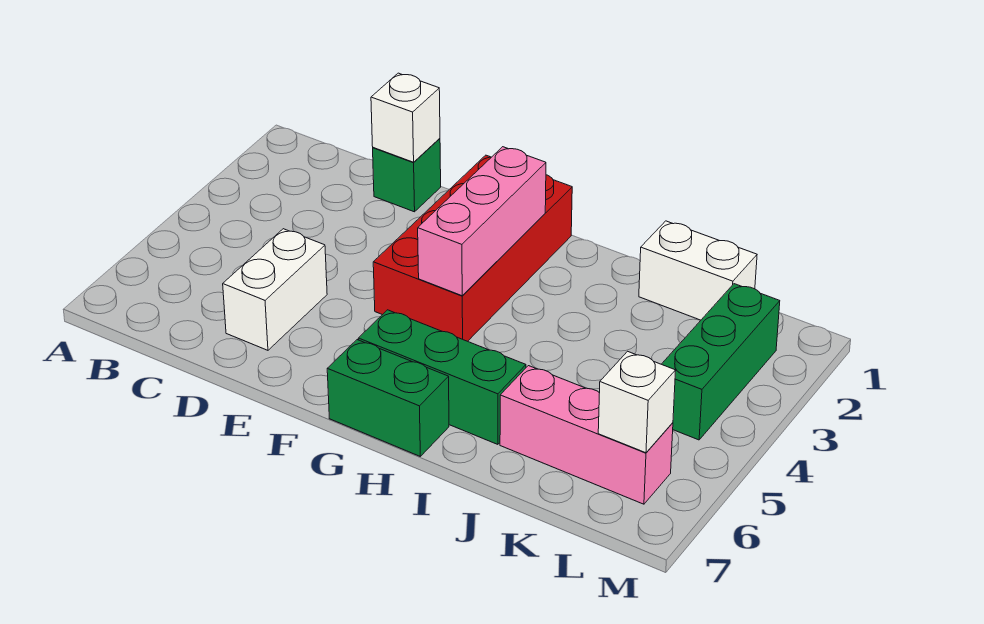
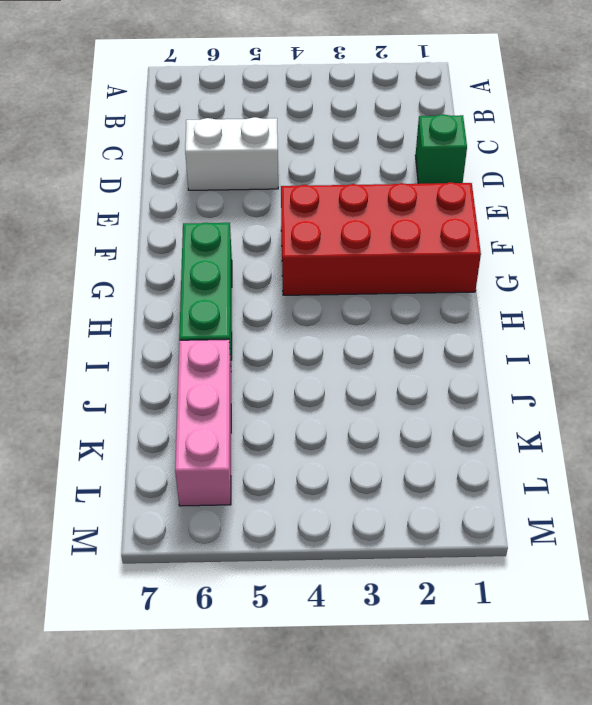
none -> green 1x2 brick [327,340,449,456]
none -> white 1x2 brick [639,221,757,320]

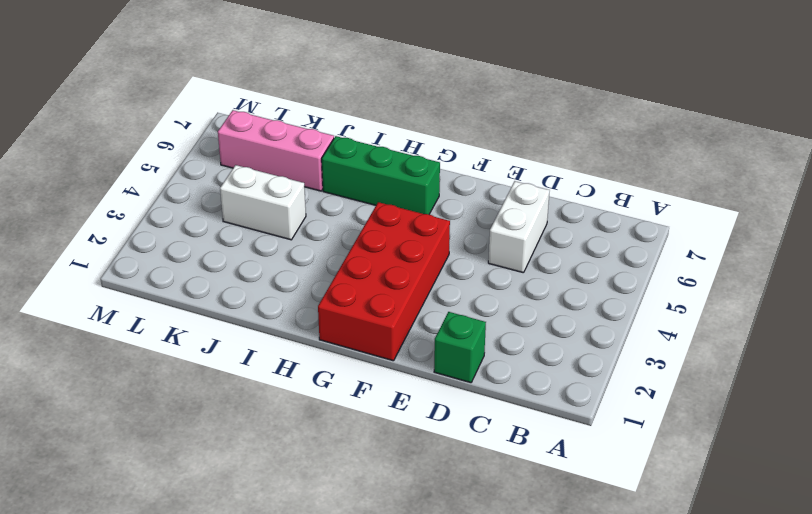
white 1x2 brick [220,165,306,240] -> white 1x2 brick moved to [639,221,757,320]
none -> green 1x2 brick [327,340,449,456]
none -> green 1x3 brick [662,284,780,440]

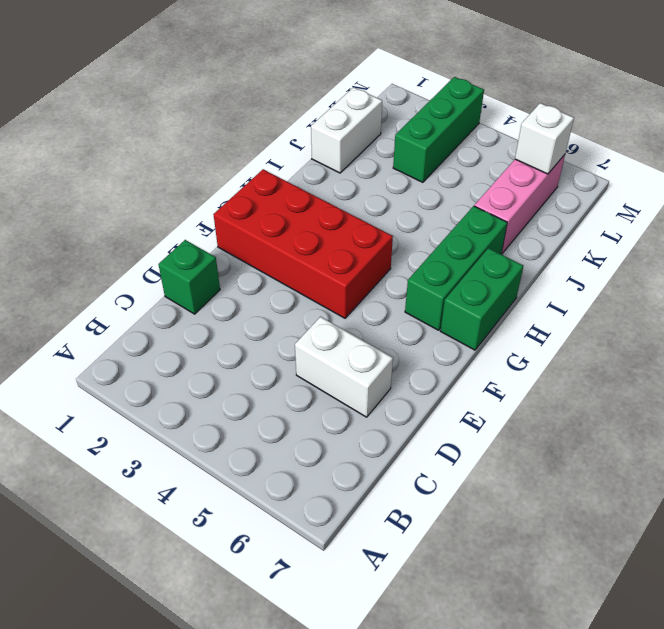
green 1x3 brick [393,77,484,182] -> green 1x3 brick turned to [662,284,780,440]
none -> white 1x1 brick [371,73,440,162]
none -> pink 1x3 brick [418,147,546,296]

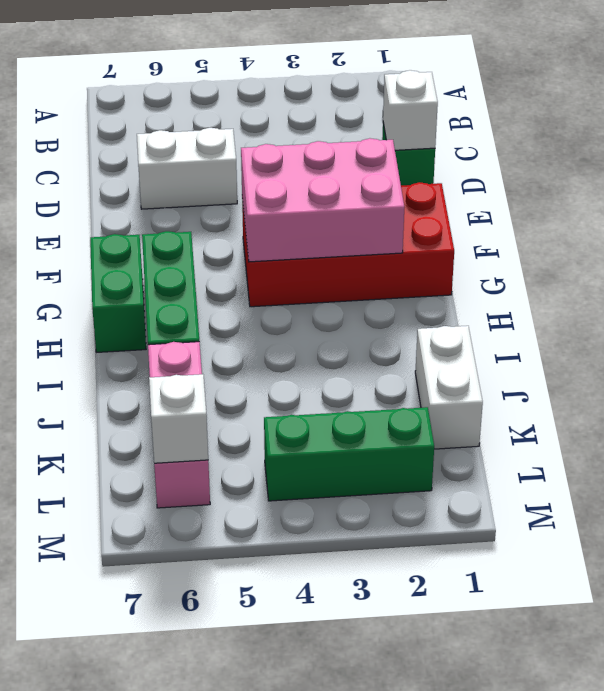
pink 2x3 brick [241,138,404,262] -> pink 1x3 brick [418,147,546,296]

